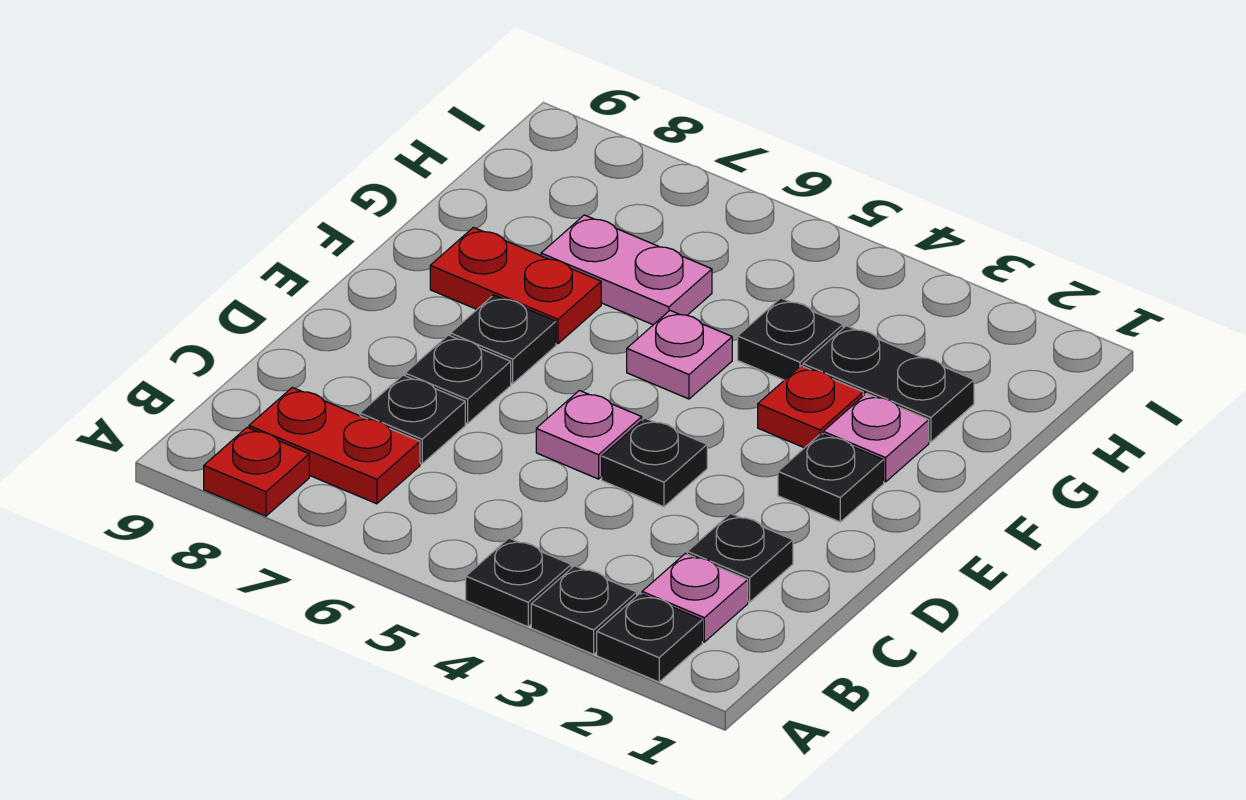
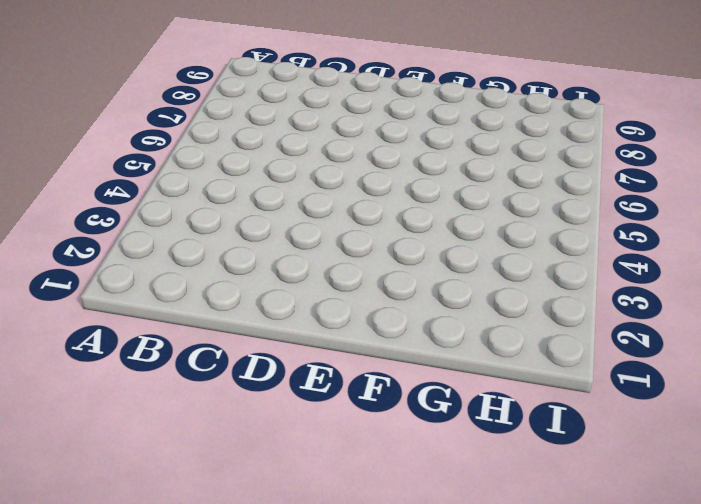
none -> black 1x1 plate [597,594,702,682]
none -> black 1x1 plate [531,566,637,654]
none -> black 1x1 plate [466,538,571,627]

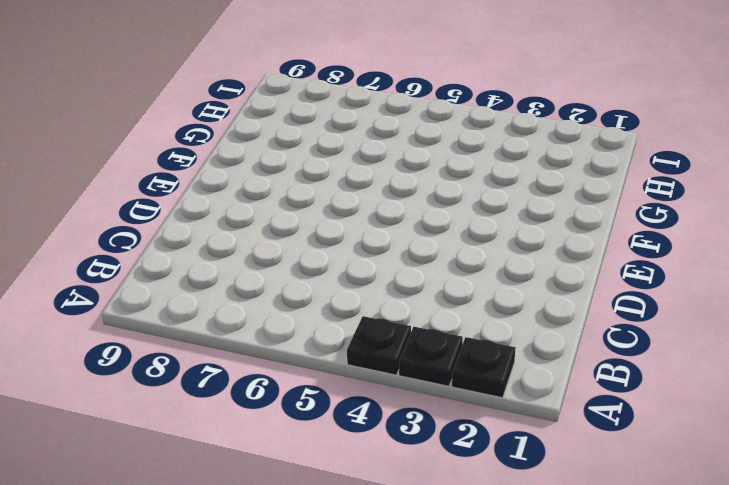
none -> red 1x1 plate [204,428,309,516]
none -> pink 1x1 plate [642,553,748,642]
none -> red 1x2 plate [249,387,420,504]

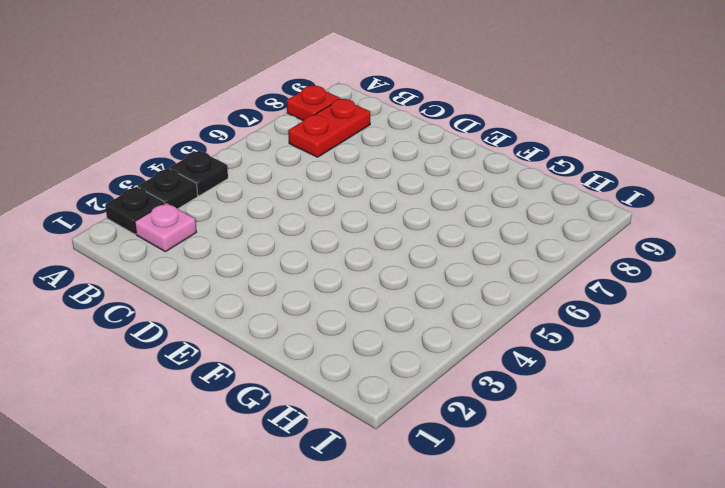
none -> black 1x1 plate [687,513,793,602]
none -> black 1x1 plate [360,375,465,464]
none -> black 1x1 plate [602,418,707,507]

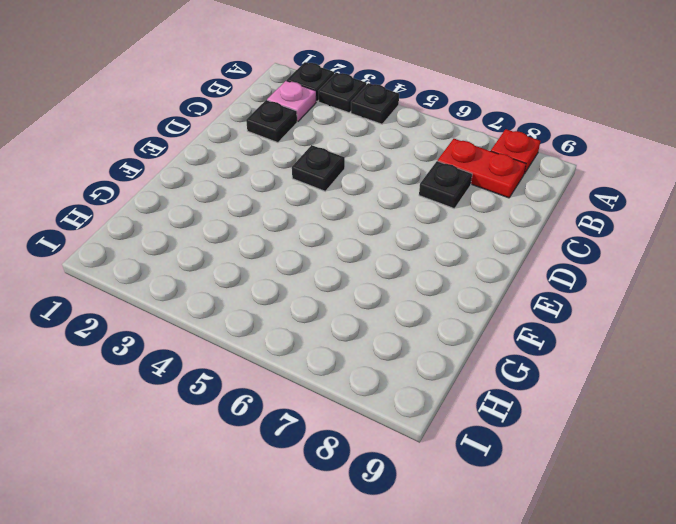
none -> pink 1x1 plate [536,390,642,479]
none -> black 1x1 plate [405,335,511,424]
none -> black 1x1 plate [778,433,884,522]

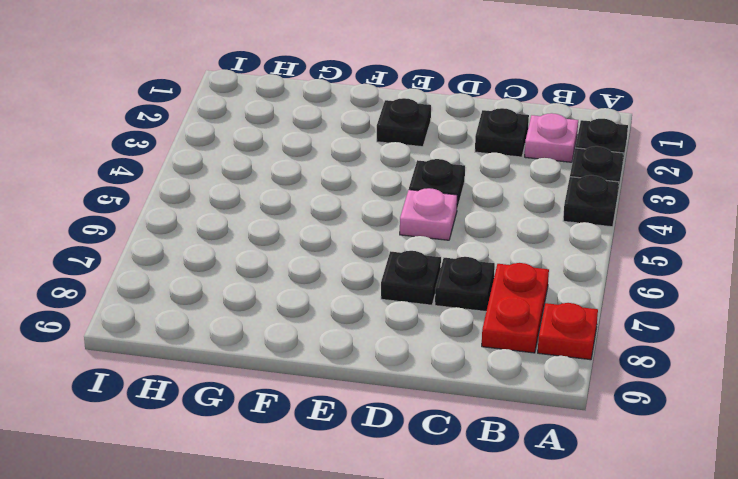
none -> black 1x1 plate [450,295,556,384]
none -> pink 1x1 plate [823,393,929,482]
none -> red 1x1 plate [758,366,863,448]

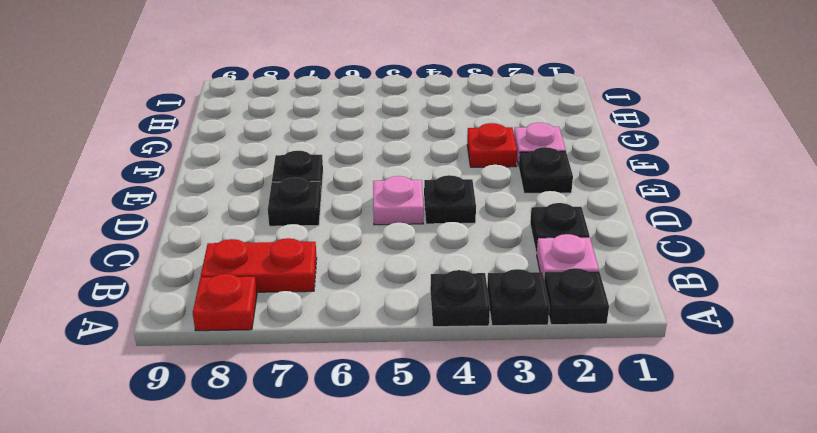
none -> black 1x1 plate [360,375,465,464]
none -> pink 1x1 plate [627,311,732,399]
none -> red 1x2 plate [430,227,601,344]

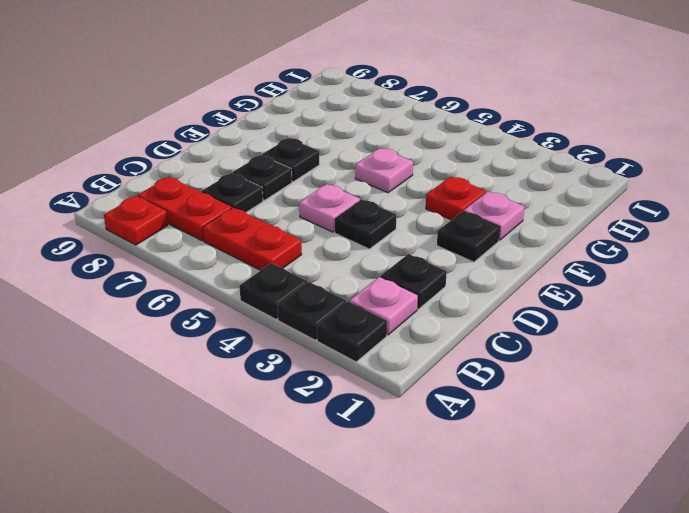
red 1x2 plate [203,208,302,270] -> red 1x2 plate moved to [430,227,601,344]
none -> black 1x2 plate [803,326,974,442]
none -> black 1x1 plate [738,298,843,380]
none -> pink 1x2 plate [541,215,712,325]

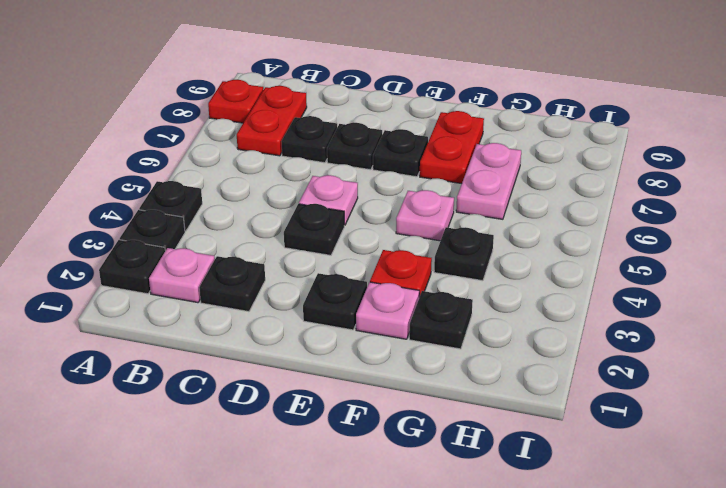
black 1x1 plate [409,291,473,349] -> black 1x2 plate [803,326,974,442]

